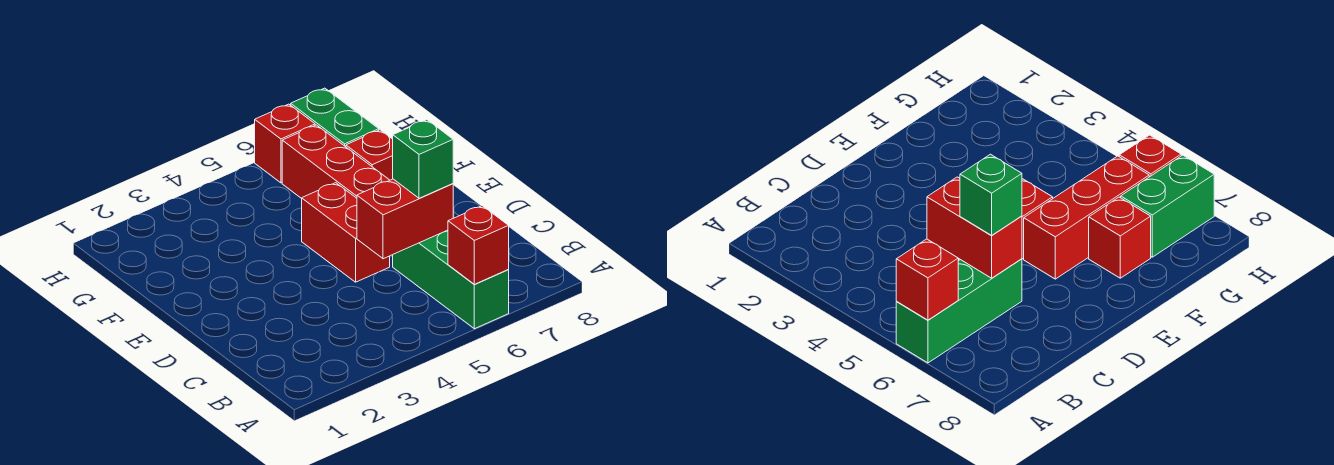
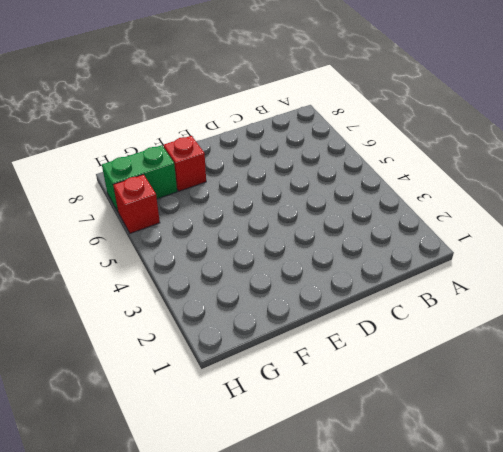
none -> green 1x3 brick [393,230,509,329]
none -> red 1x2 brick [302,183,390,282]

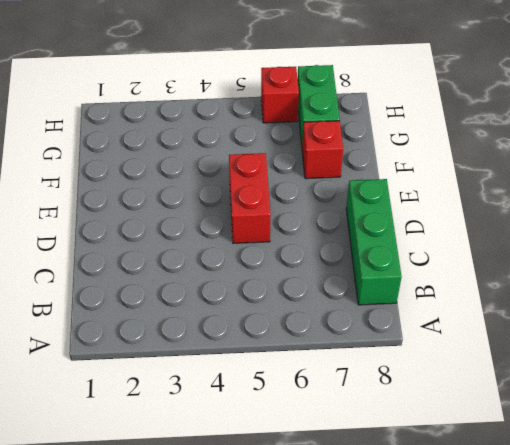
green 1x3 brick [346,179,402,305] -> green 1x3 brick moved to [393,230,509,329]
none -> red 1x3 brick [282,125,390,199]
none -> red 1x1 brick [448,206,509,284]

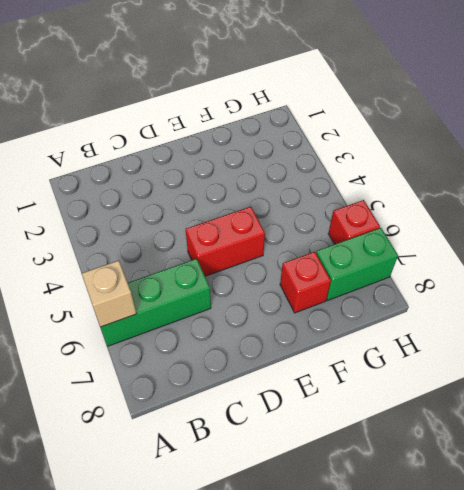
tan 1x1 brick [82,260,137,327] -> red 1x1 brick [448,206,509,284]
none -> red 1x3 brick [282,125,390,199]
none -> red 1x2 brick [357,179,453,259]

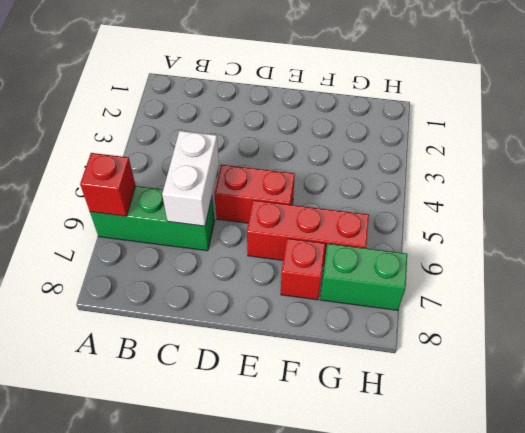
white 1x2 brick [162,131,219,226] -> red 1x2 brick [357,179,453,259]
none -> red 1x1 brick [255,104,315,183]
none -> green 1x1 brick [393,120,453,198]

